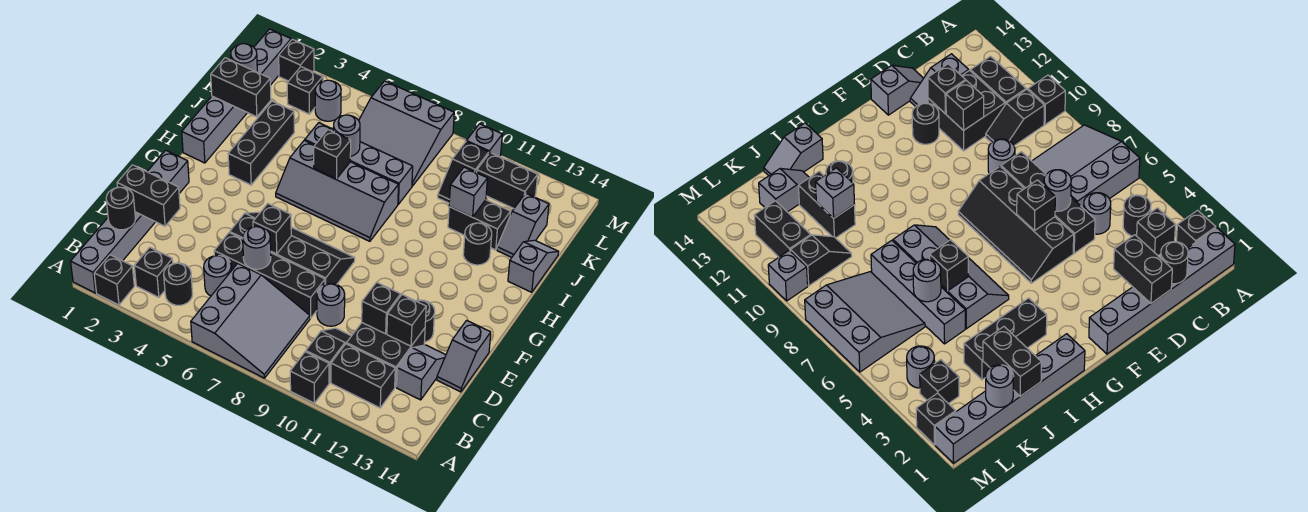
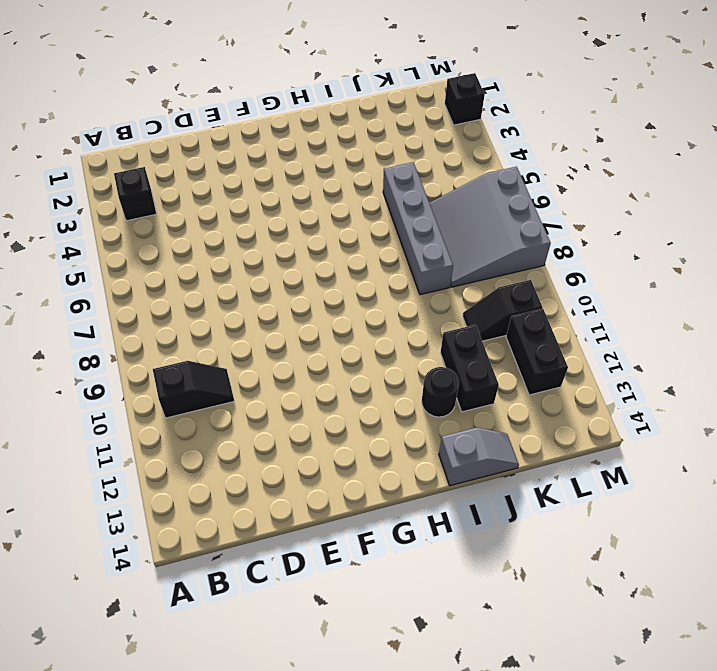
none -> grey 1x6 brick [71,150,189,293]
none -> black 1x1 brick [94,255,134,305]
none -> grey 3x3 slope [191,263,310,378]
none -> black 1x1 brick [290,352,329,403]

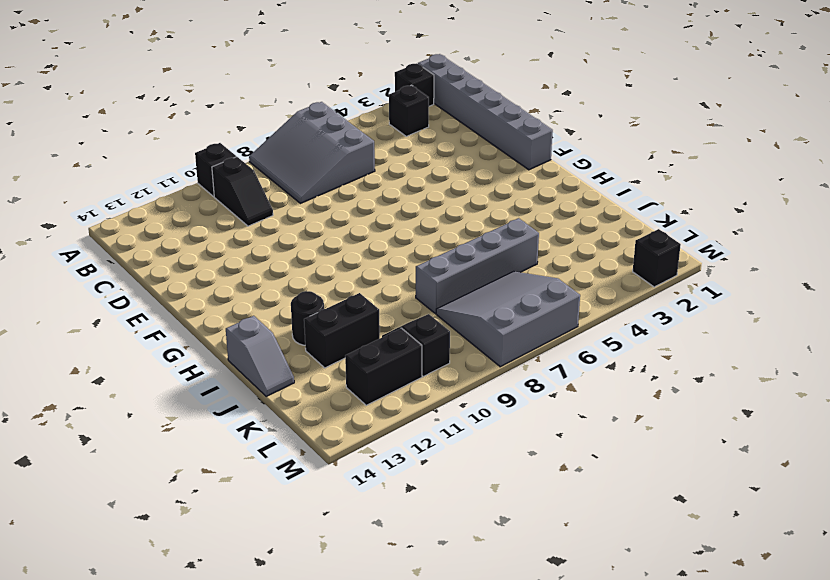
none -> black 1x1 round brick [164,263,193,305]
none -> black 1x2 brick [331,344,395,408]
none -> grey 1x1 round brick [204,256,231,296]
none -> black 2x2 brick [346,323,425,387]

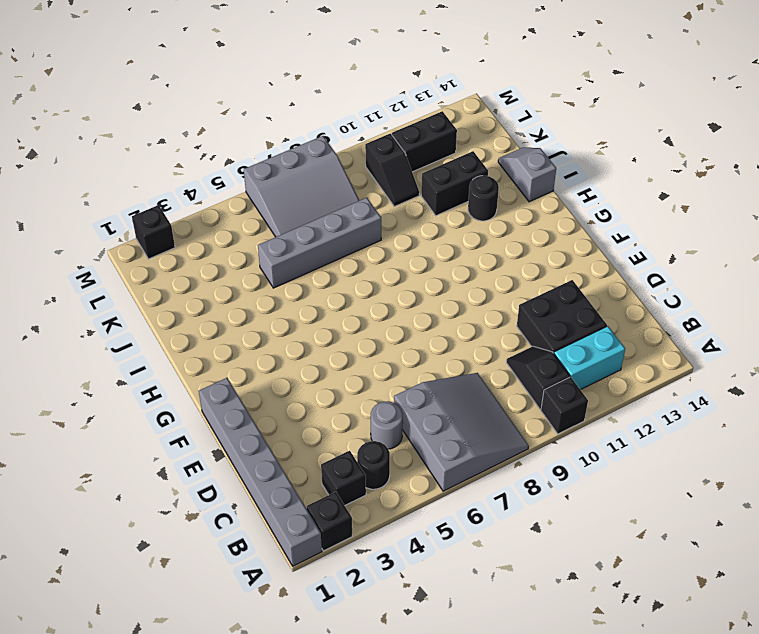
cyan 1x2 brick [554,326,625,390] -> black 1x2 brick [331,344,395,408]
none -> grey 1x2 slope [397,345,446,400]
none -> black 1x4 brick [214,233,325,318]
none -> grey 1x1 round brick [317,284,345,326]
none -> grey 1x2 slope [437,320,491,392]

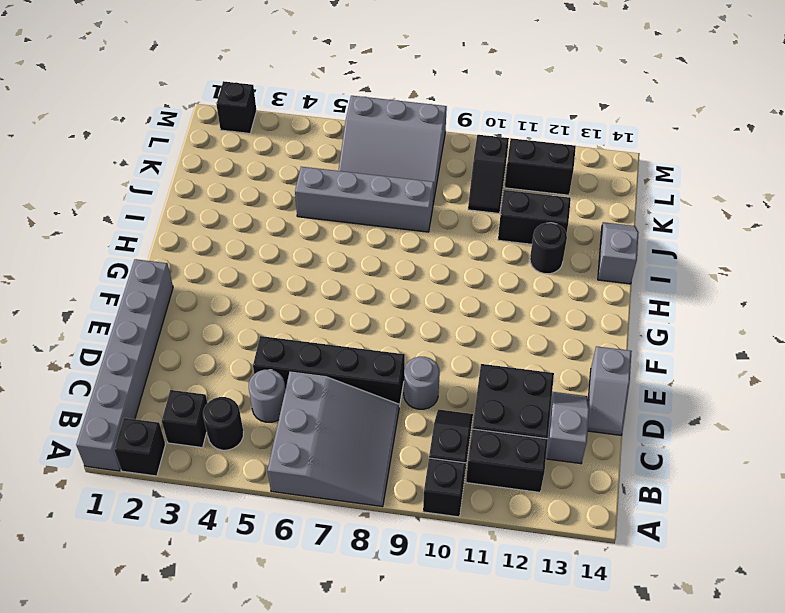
none -> black 2x4 slope [230,212,355,285]
none -> black 1x1 round brick [417,300,435,342]
none -> grey 1x6 brick [182,29,291,163]
none -> black 1x3 brick [228,101,294,185]

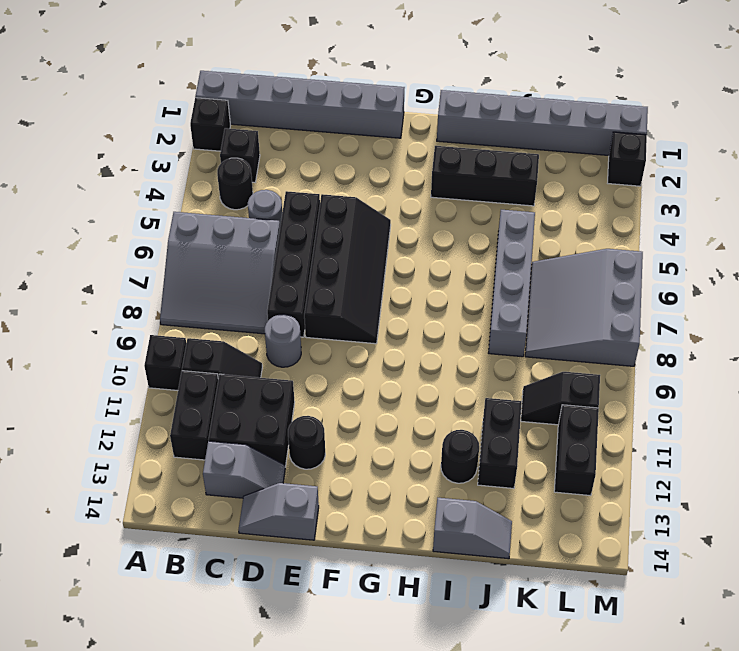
none -> grey 2x4 slope [276,140,398,241]
none -> grey 1x2 slope [497,193,549,257]
none -> black 1x1 brick [287,67,323,114]
none -> grey 1x1 round brick [315,80,341,121]

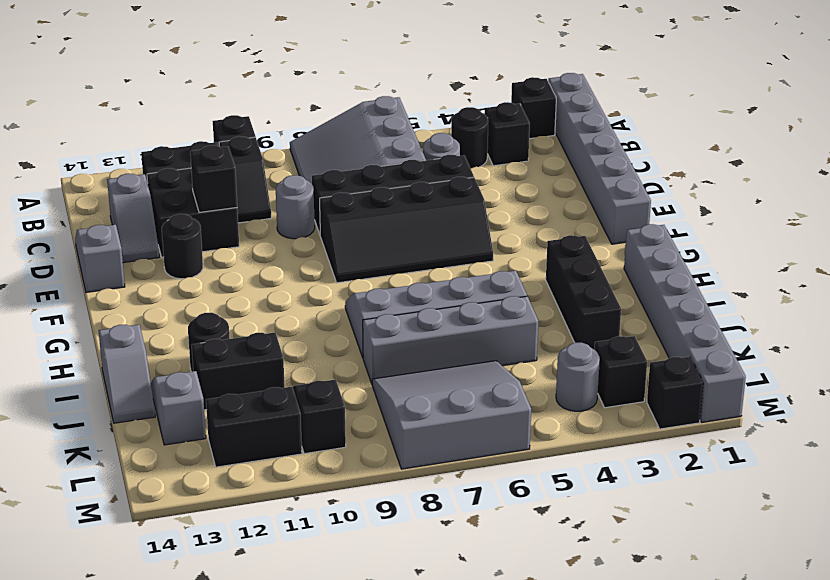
none -> grey 1x1 brick [466,124,502,157]
none -> black 1x1 round brick [106,187,136,230]
none -> black 1x2 brick [117,165,180,226]
none -> grey 1x1 round brick [243,227,271,269]

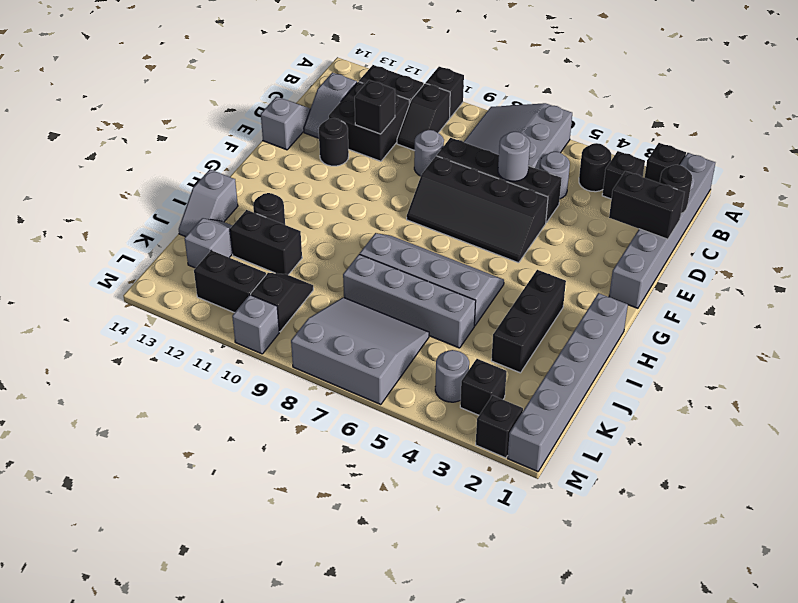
none -> black 1x1 brick [387,295,426,346]
none -> black 1x1 brick [253,204,291,254]
none -> black 1x1 brick [314,130,351,179]
none -> black 1x2 brick [211,58,271,117]

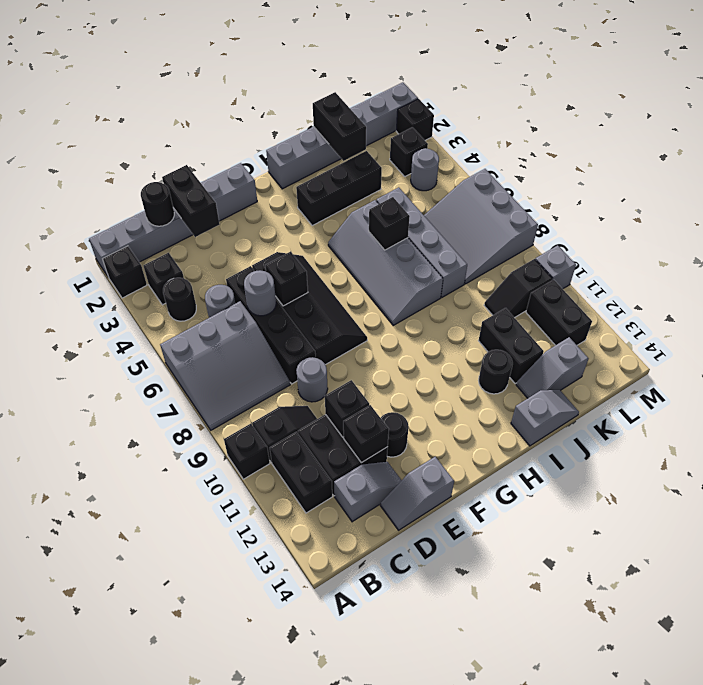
none -> grey 1x1 round brick [333,115,360,156]
none -> grey 1x1 brick [449,167,487,217]
none -> grey 1x1 round brick [231,44,257,72]

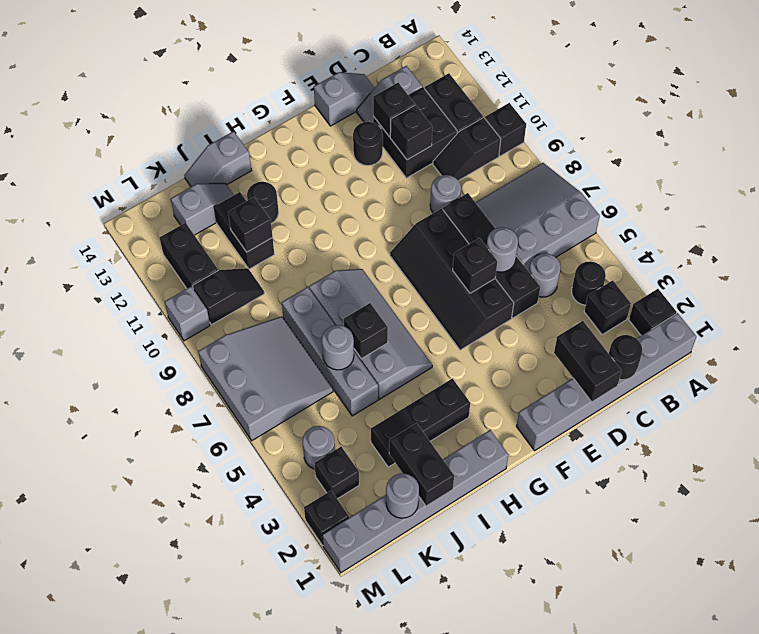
black 1x1 brick [228,197,273,252] -> grey 1x1 brick [449,167,487,217]

